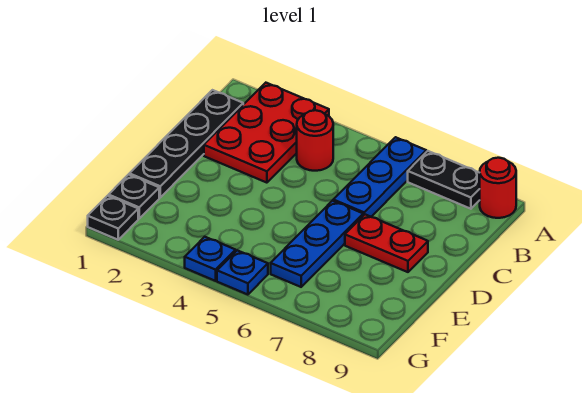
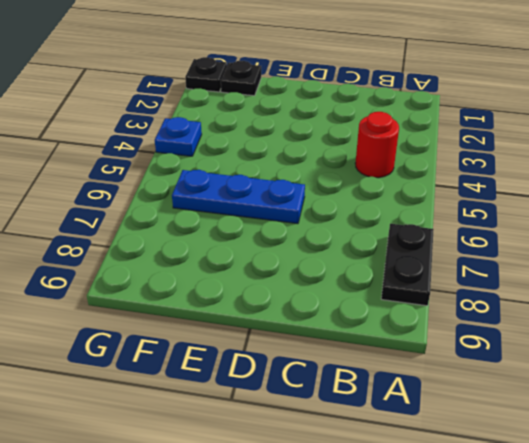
none -> red 2x3 plate [204,83,329,183]
none -> blue 1x3 plate [333,137,426,217]
none -> red 1x1 round brick [480,158,516,218]

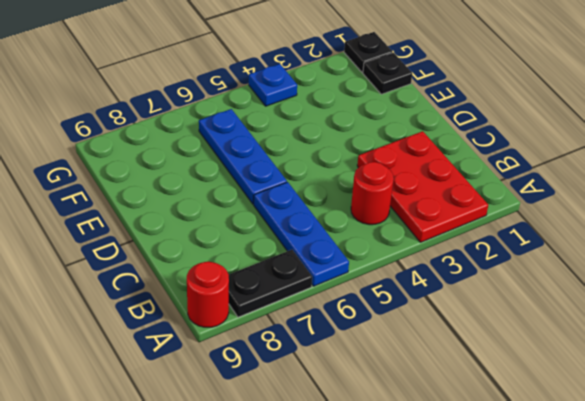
none -> black 1x4 plate [129,90,243,197]
none -> red 1x2 plate [345,215,428,272]
none -> blue 1x1 plate [217,250,268,295]

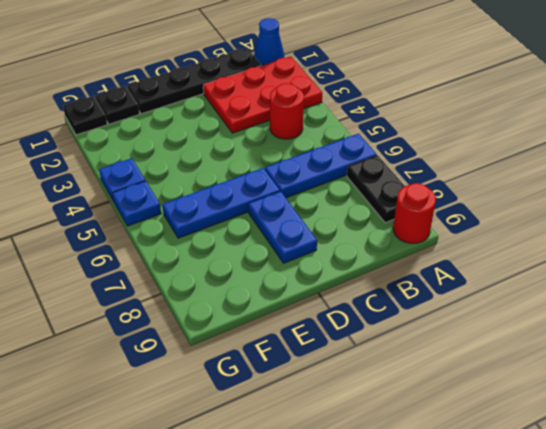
blue 1x1 cone [254,18,284,66] -> none
blue 1x2 plate [248,191,317,263] -> red 1x2 plate [345,215,428,272]

